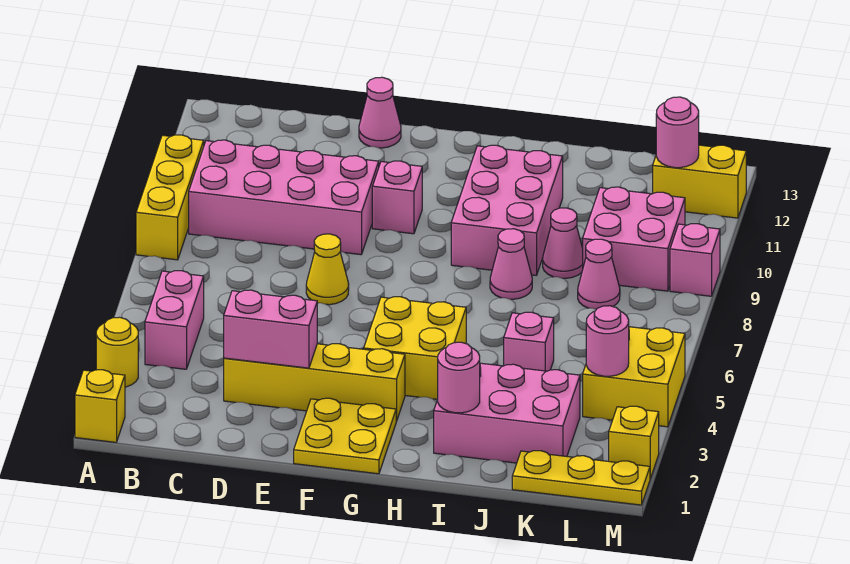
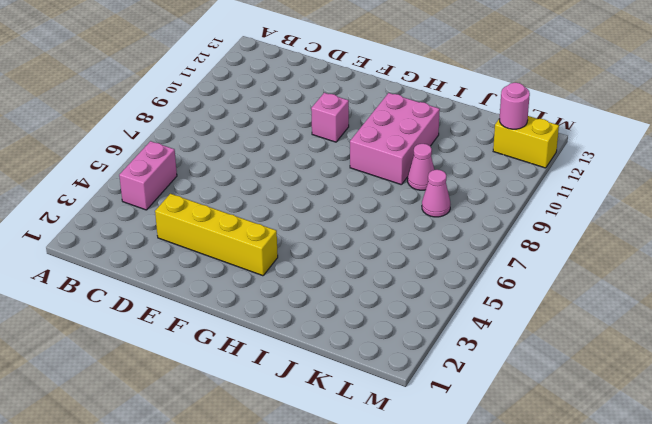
none -> yellow 1x1 brick [75,370,125,442]
none -> yellow 1x1 round brick [96,317,138,387]
none -> yellow 1x3 brick [136,135,204,260]

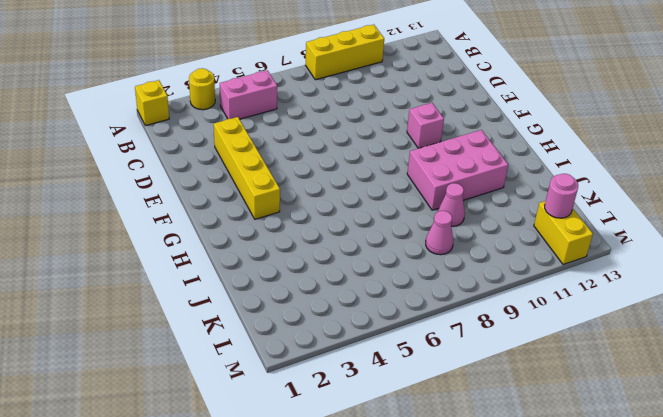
none -> pink 2x4 brick [189,140,379,255]
none -> yellow 1x1 cone [306,234,349,305]
none -> pink 1x1 cone [359,77,401,148]

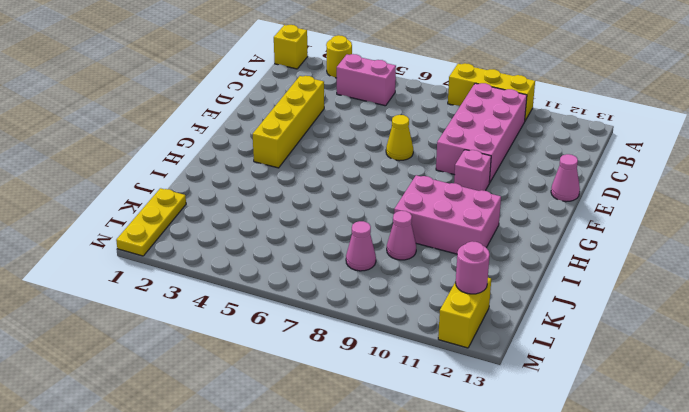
none -> yellow 2x2 plate [294,398,396,474]
none -> yellow 2x2 brick [364,297,466,399]
none -> pink 2x3 brick [434,363,580,463]

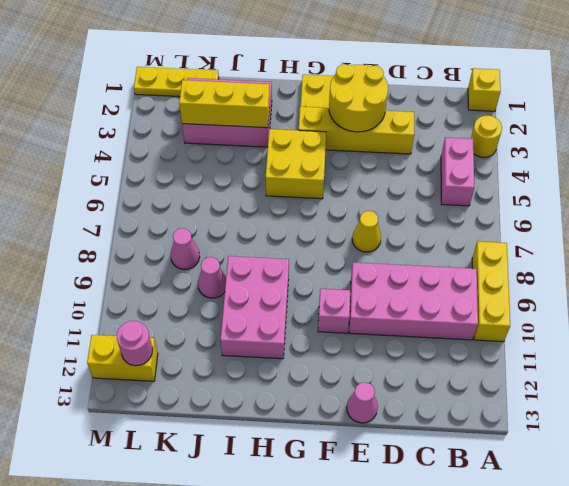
yellow 2x2 round brick [329,64,388,132] -> pink 1x2 brick [224,290,317,368]
yellow 1x3 brick [179,80,270,128] -> none
none -> pink 1x1 cone [490,229,532,299]
none -> pink 1x1 brick [504,312,554,371]
none -> pink 2x2 brick [583,187,685,291]

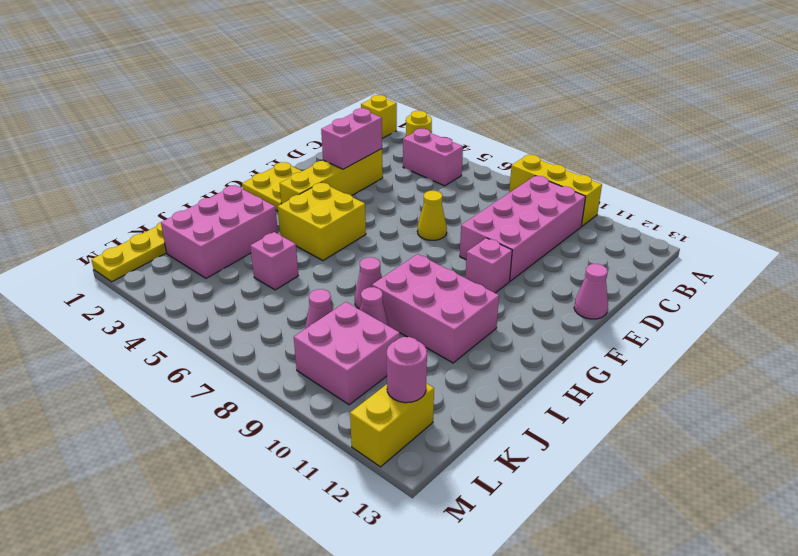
none -> yellow 2x2 brick [583,327,685,427]
none -> yellow 1x1 brick [609,406,659,479]
none -> pink 1x1 brick [670,224,720,296]

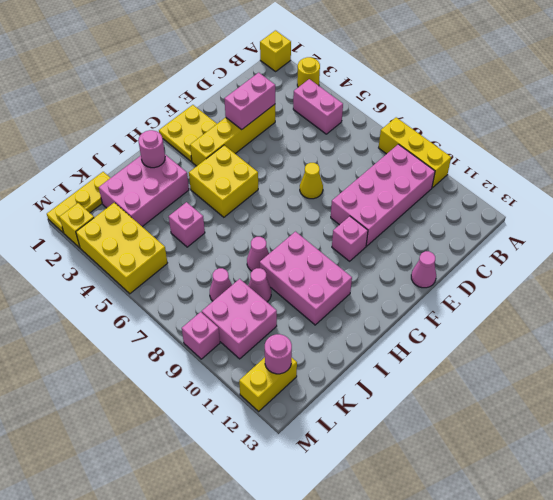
yellow 2x3 brick [76,203,167,294] -> yellow 2x2 brick [583,327,685,427]
none -> pink 1x1 round brick [586,306,629,376]

